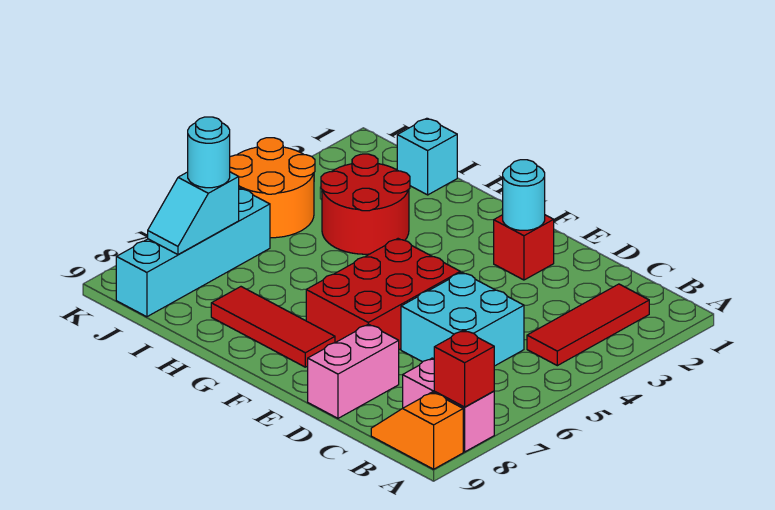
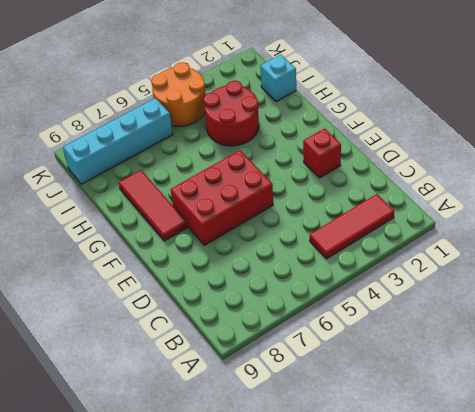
none -> pink 1x2 brick [403,358,494,452]
none -> orange 1x2 slope [371,392,463,469]
none -> cyan 2x2 brick [401,272,524,366]

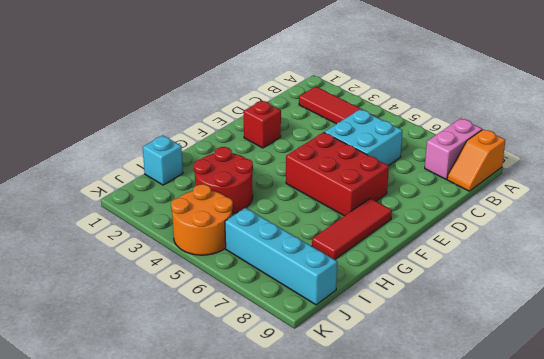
none -> pink 1x2 brick [308,324,399,418]
none -> red 1x1 brick [434,330,494,407]
none -> cyan 1x1 round brick [503,160,545,230]

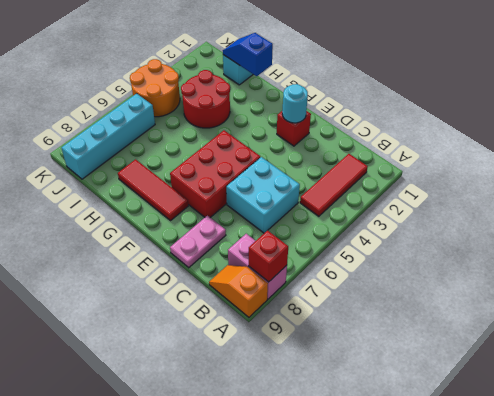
pink 1x2 plate [170,215,226,268] -> pink 1x2 brick [308,324,399,418]
blue 1x2 slope [223,33,273,76] -> none
none -> cyan 1x2 slope [148,172,239,255]
none -> cyan 1x1 round brick [188,117,230,188]

